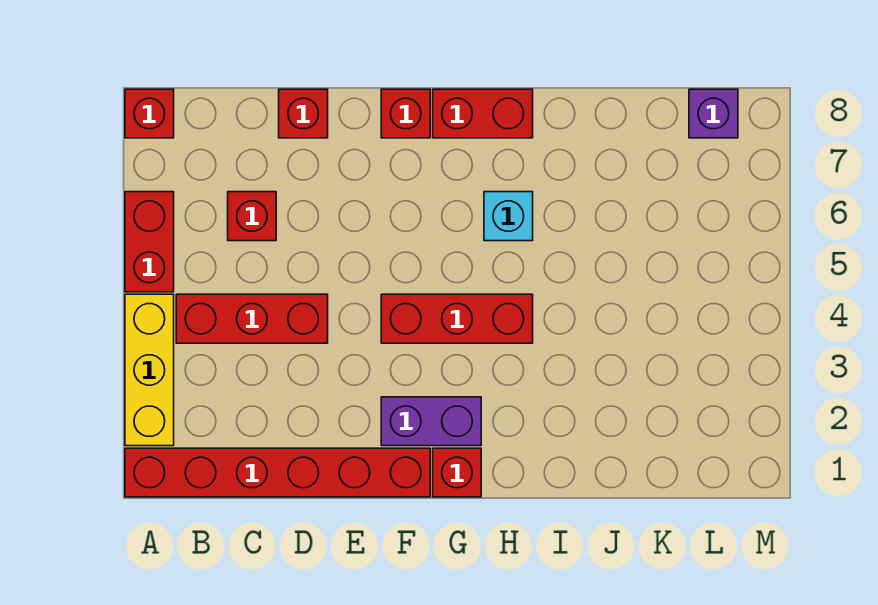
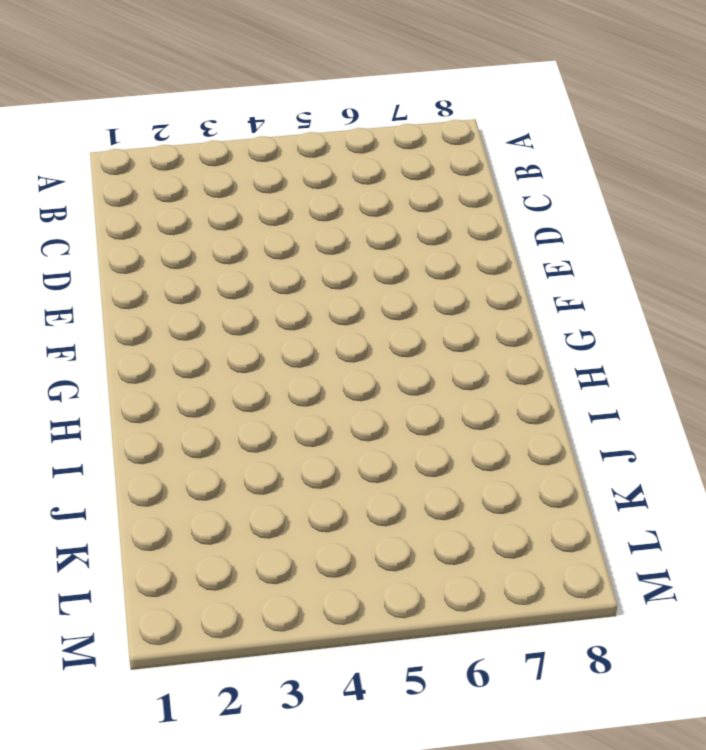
none -> red 1x6 brick [125,448,430,497]
none -> yellow 1x3 brick [125,294,174,446]
none -> red 1x2 brick [125,192,174,292]

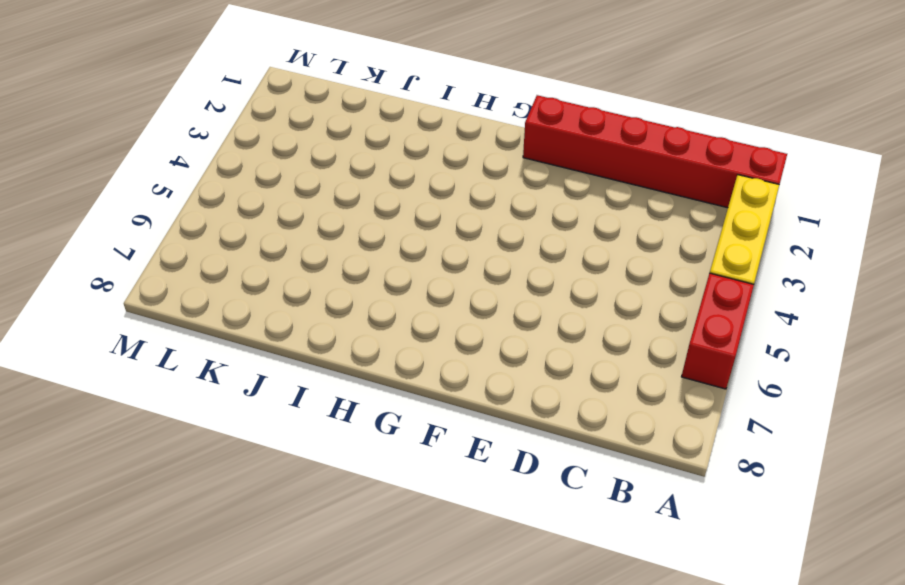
none -> red 1x1 brick [125,89,174,138]
none -> red 1x3 brick [176,294,328,343]
none -> red 1x1 brick [228,192,276,241]

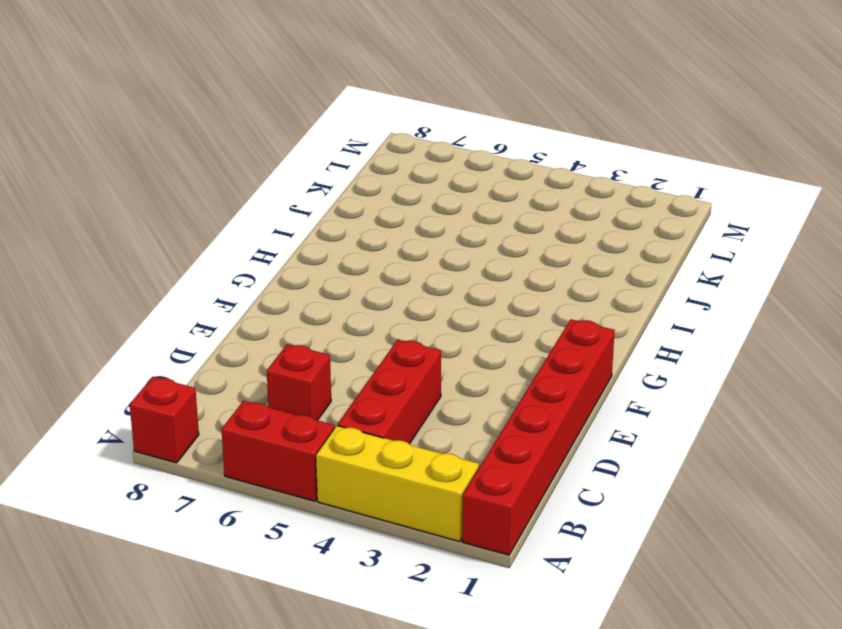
none -> red 1x1 brick [279,89,328,138]
none -> purple 1x2 brick [381,397,481,446]
none -> red 1x3 brick [381,294,533,343]

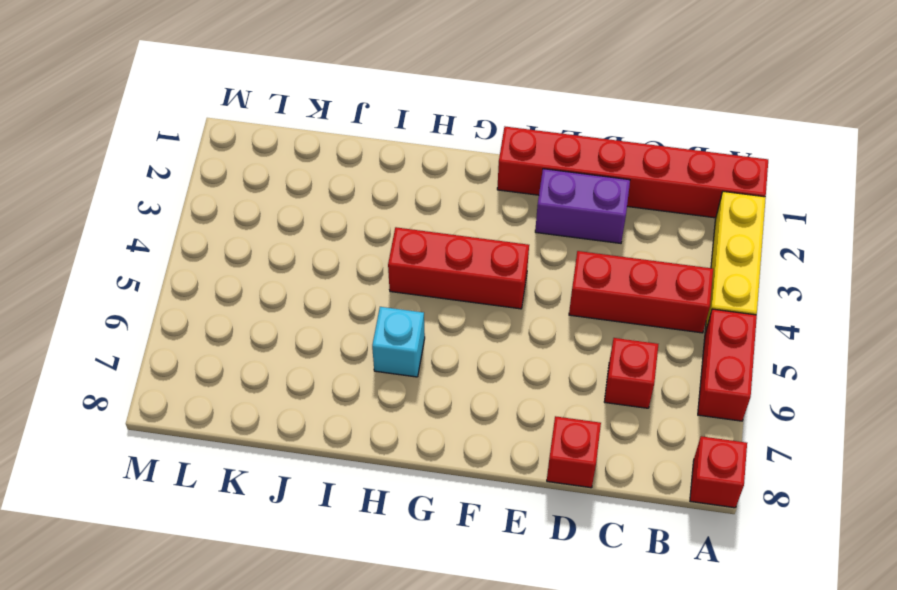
purple 1x2 brick [535,169,630,243] -> purple 1x2 brick moved to [381,397,481,446]
none -> red 1x1 brick [381,89,430,138]
none -> red 1x1 brick [433,448,481,497]
none -> red 1x2 brick [433,89,533,138]

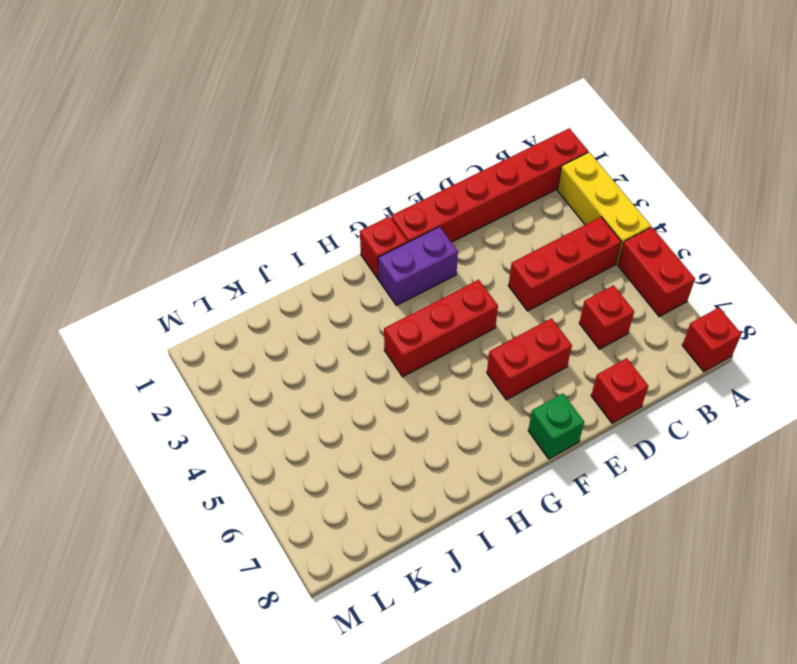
red 1x2 brick [487,318,572,400] -> red 1x2 brick moved to [433,89,533,138]
green 1x1 brick [528,393,584,459] -> red 1x1 brick [381,89,430,138]
none -> cyan 1x1 brick [484,192,533,241]
none -> purple 1x1 brick [689,89,738,138]

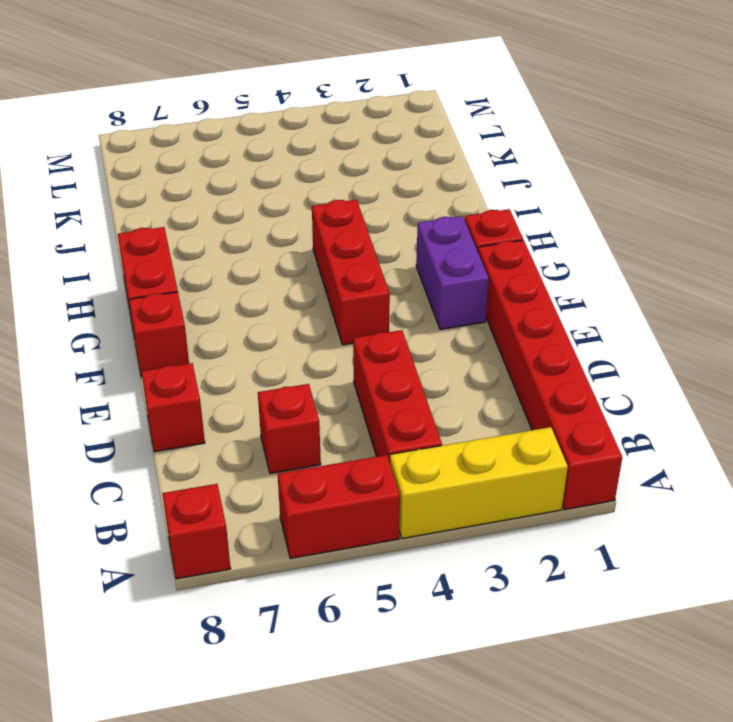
none -> cyan 1x1 brick [484,192,533,241]
none -> purple 1x1 brick [689,89,738,138]

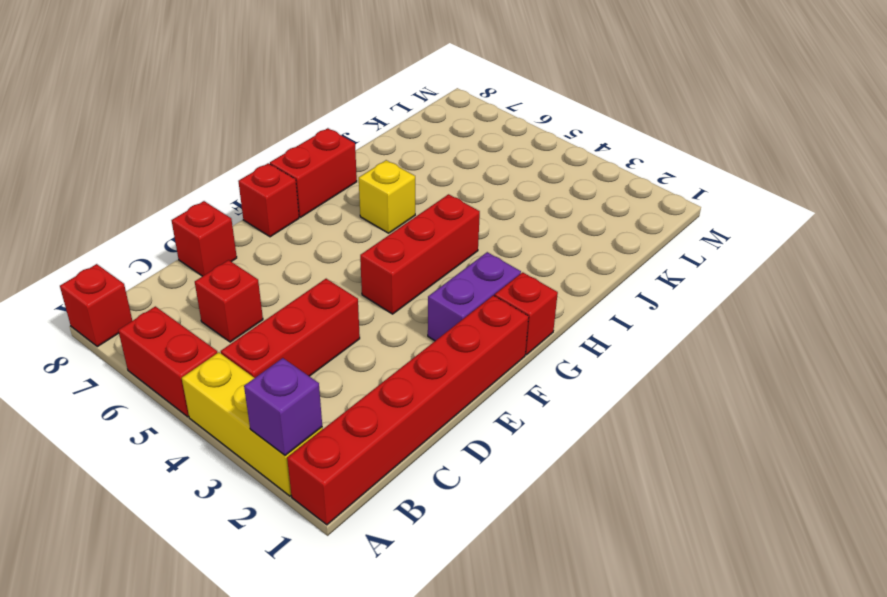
purple 1x1 brick [244,358,322,455] -> purple 1x1 brick moved to [689,89,738,138]
yellow 1x1 brick [359,160,415,233] -> cyan 1x1 brick [484,192,533,241]

